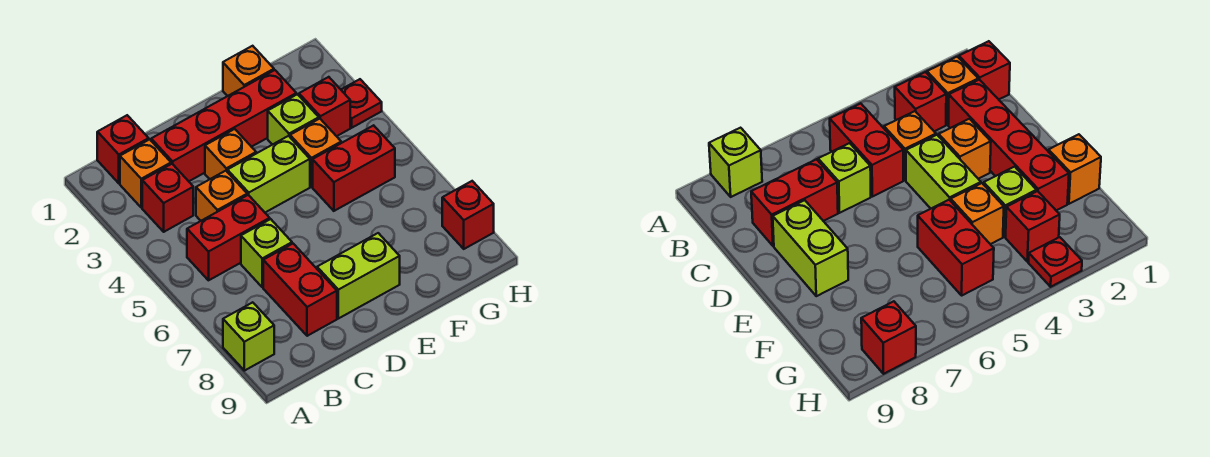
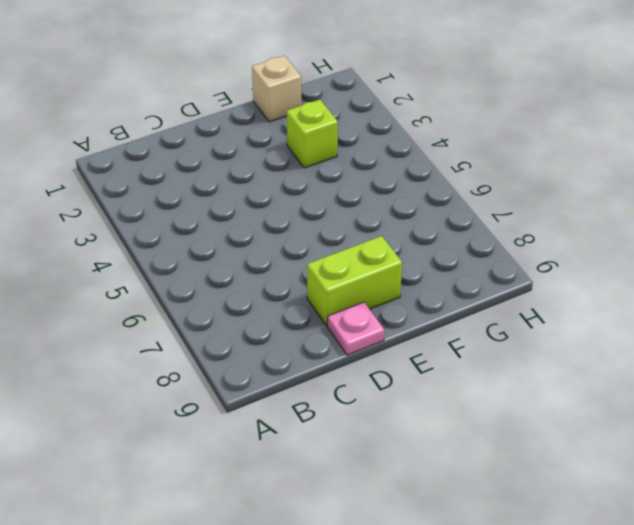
pink 1x1 plate [327,302,384,355] -> none
tan 1x1 brick [252,56,302,122] -> orange 1x1 brick [223,46,274,96]
none -> lime 1x1 brick [223,302,274,371]
none -> red 1x1 brick [97,115,149,183]
none -> orange 1x1 brick [120,139,171,208]

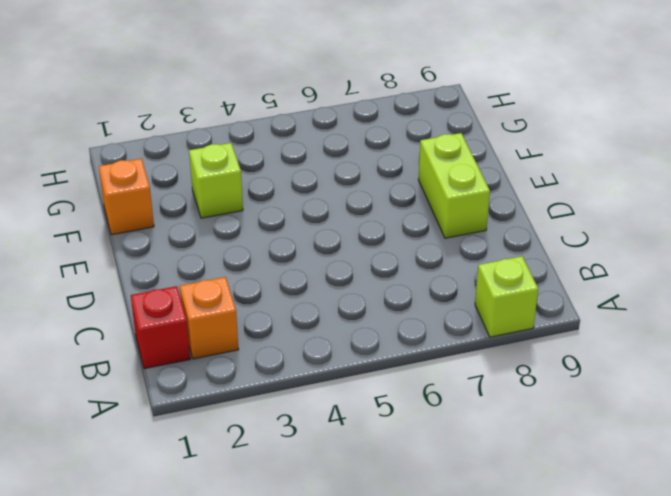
none -> red 1x1 brick [142,164,193,232]
none -> red 1x2 brick [187,195,270,280]
none -> red 1x4 brick [151,70,296,181]

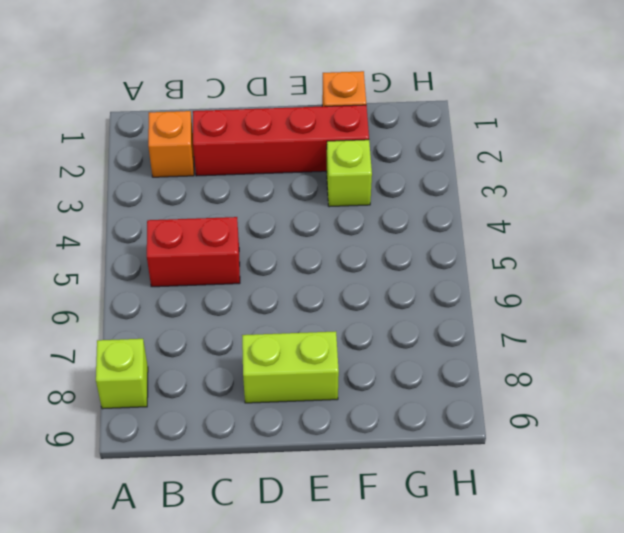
none -> red 1x1 brick [97,115,149,183]
none -> red 1x1 brick [142,164,193,232]
none -> orange 1x1 brick [196,171,247,221]

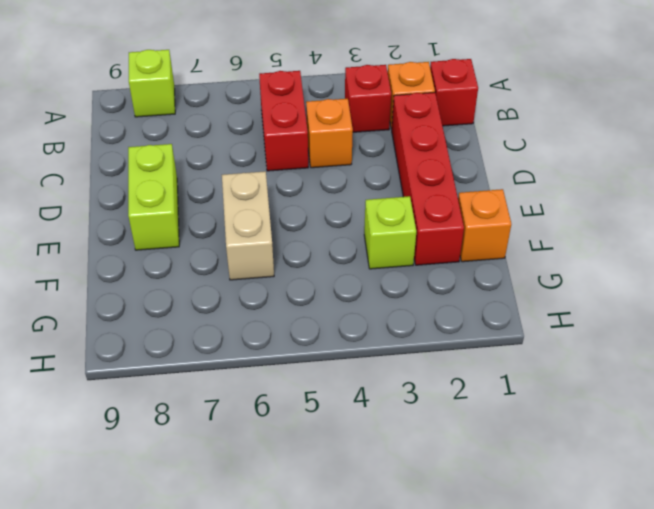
tan 1x2 brick [222,171,274,280] -> none
none -> lime 1x1 brick [241,219,292,287]
none -> red 1x2 brick [263,244,337,336]
none -> orange 1x1 brick [205,129,256,179]

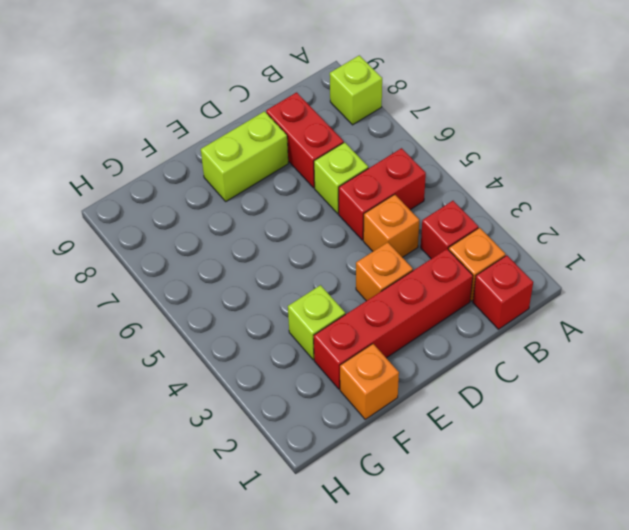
none -> lime 1x2 brick [227,136,310,212]
none -> orange 1x1 brick [290,119,341,187]
none -> red 1x2 brick [313,125,395,211]

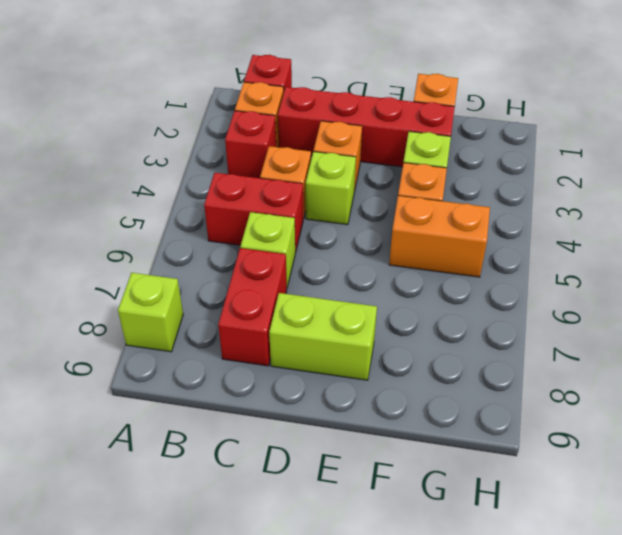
lime 1x1 brick [306,152,356,225] -> lime 1x2 brick [227,136,310,212]
orange 1x2 brick [389,196,490,277] -> red 1x2 brick [313,125,395,211]
none -> red 1x1 brick [299,77,350,136]
none -> red 1x1 plate [341,79,382,128]
none -> red 1x1 brick [442,181,494,249]

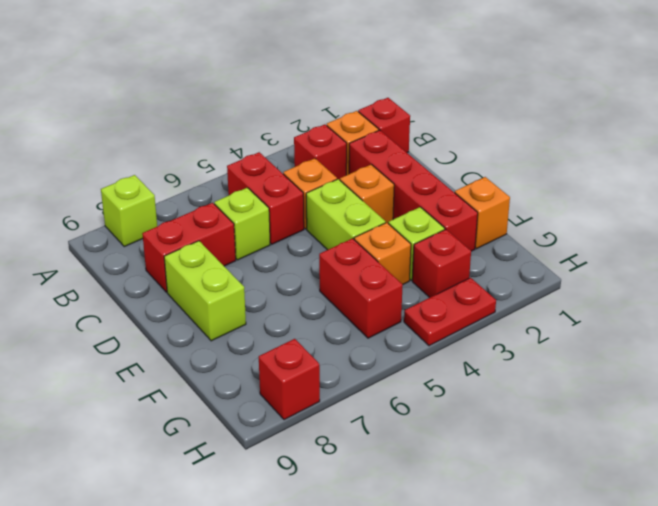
red 1x2 plate [404,278,496,346] -> red 1x1 plate [341,79,382,128]

